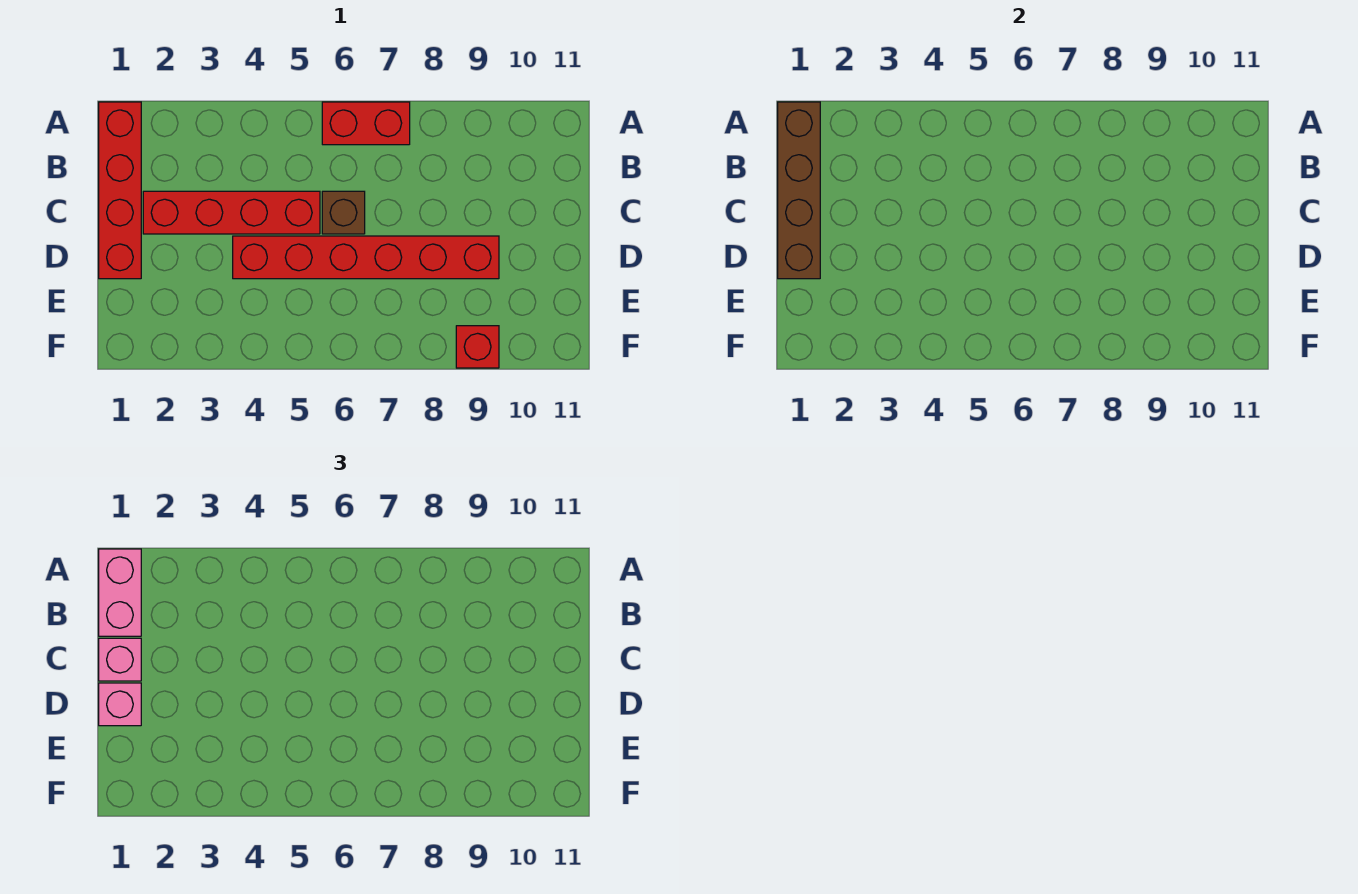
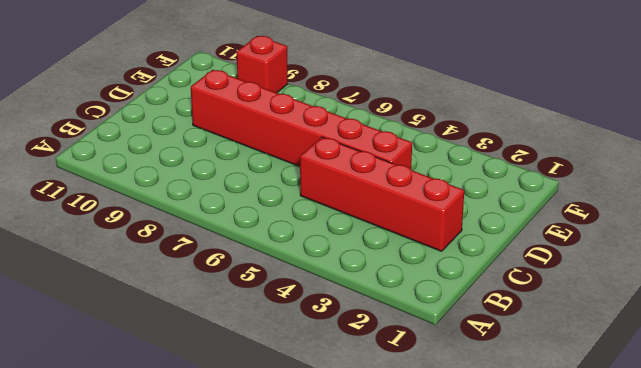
none -> red 1x4 brick [99,102,141,279]
none -> red 1x2 brick [322,102,410,145]

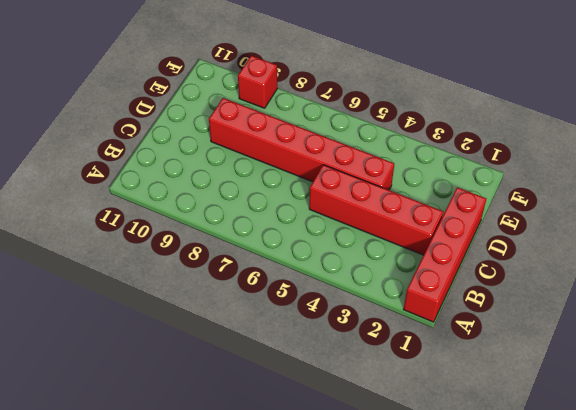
none -> red 1x2 brick [322,102,410,145]
none -> brown 1x1 brick [322,191,365,234]

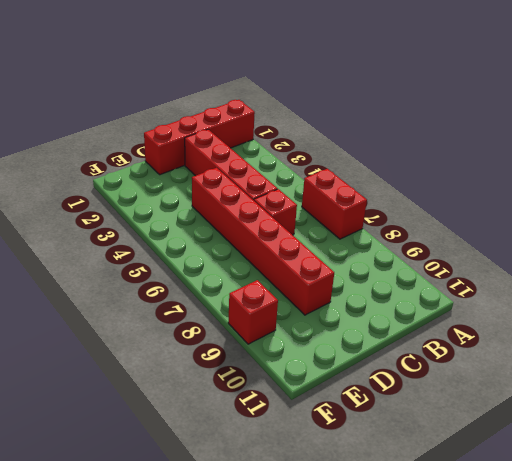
red 1x1 brick [254,189,297,235] -> brown 1x1 brick [322,191,365,234]
none -> brown 1x4 brick [778,102,820,279]
none -> pink 1x2 brick [99,549,141,636]

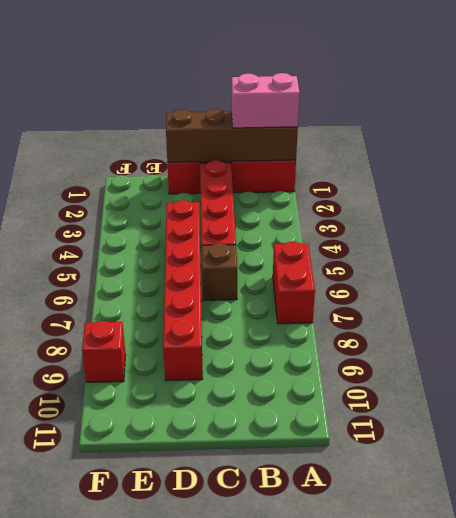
none -> pink 1x1 brick [99,638,141,681]
none -> pink 1x1 brick [99,683,141,726]

